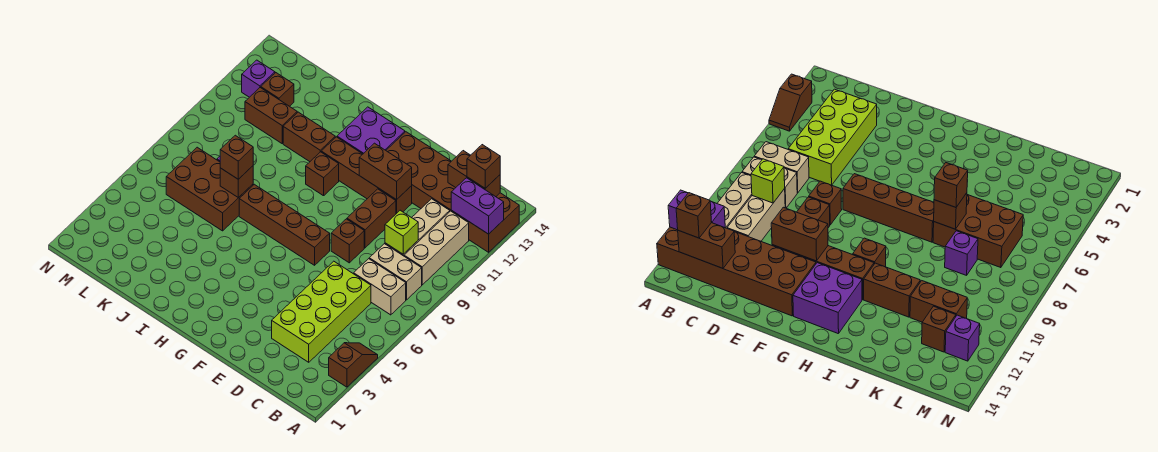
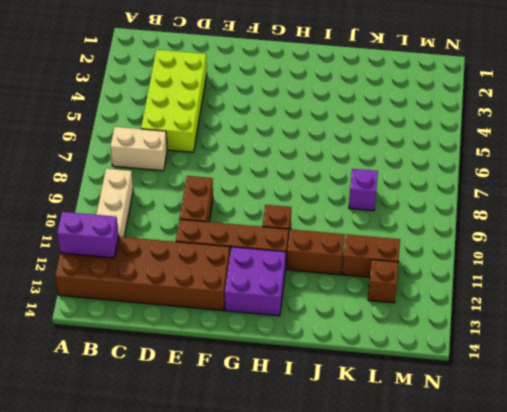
none -> brown 1x2 slope [329,343,378,387]
none -> tan 1x2 brick [369,244,422,300]
none -> tan 1x3 brick [385,199,450,256]

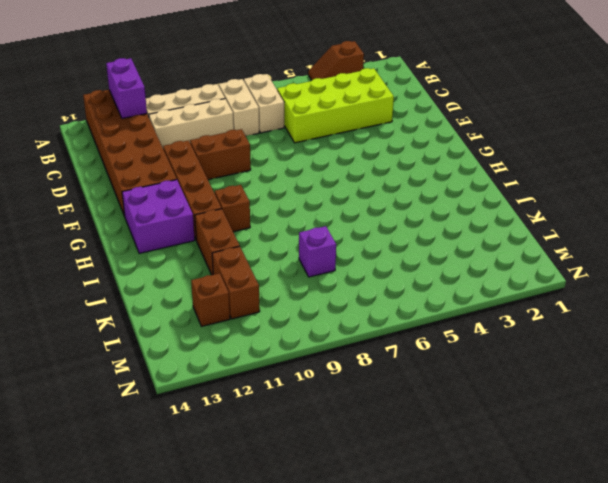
none -> brown 1x1 brick [331,219,364,263]
none -> brown 1x4 brick [239,184,330,265]
none -> brown 2x3 brick [166,147,253,231]

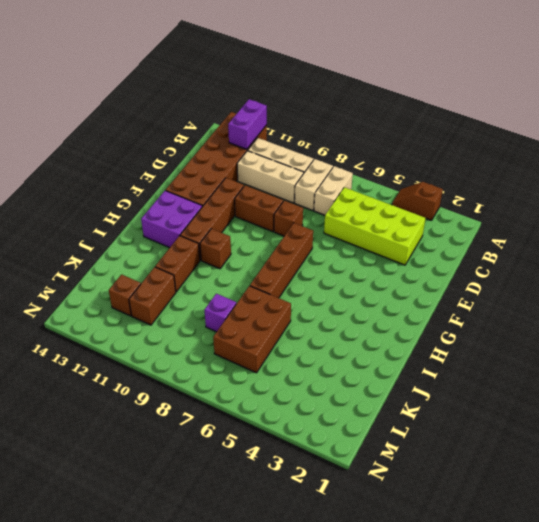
none -> purple 1x1 brick [242,60,275,97]
none -> brown 1x2 brick [448,151,500,197]
none -> lime 1x1 brick [385,210,418,254]

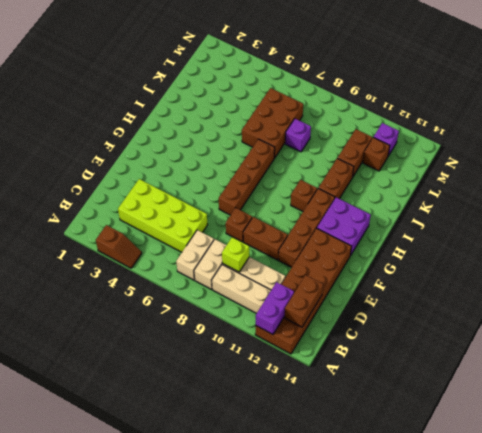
none -> brown 1x2 brick [359,143,412,200]
none -> brown 1x1 brick [220,166,253,198]
none -> brown 1x1 brick [467,145,500,188]

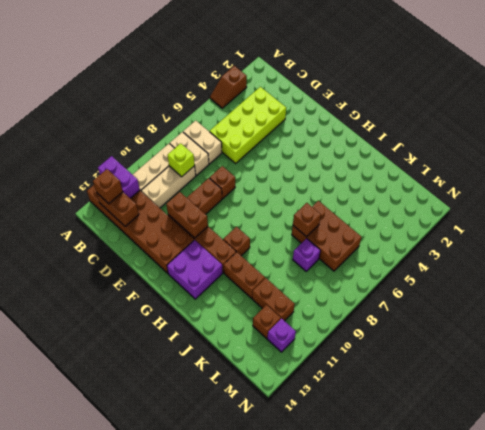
none -> brown 1x4 brick [239,184,330,265]
none -> brown 1x1 brick [220,135,253,179]

